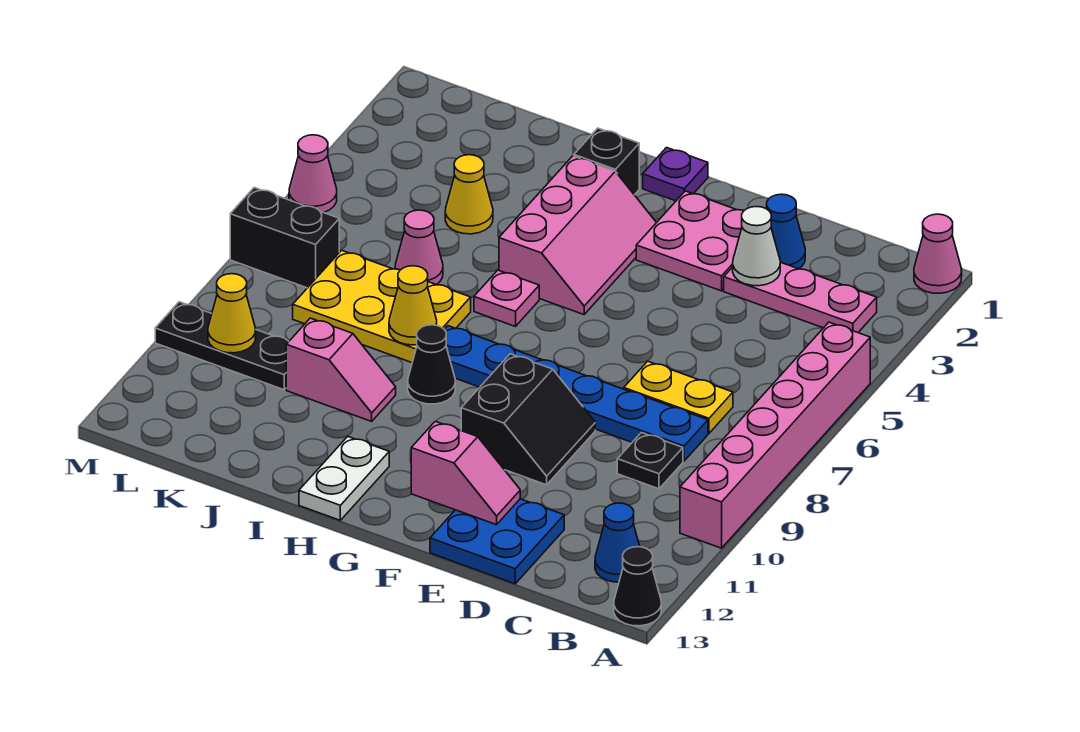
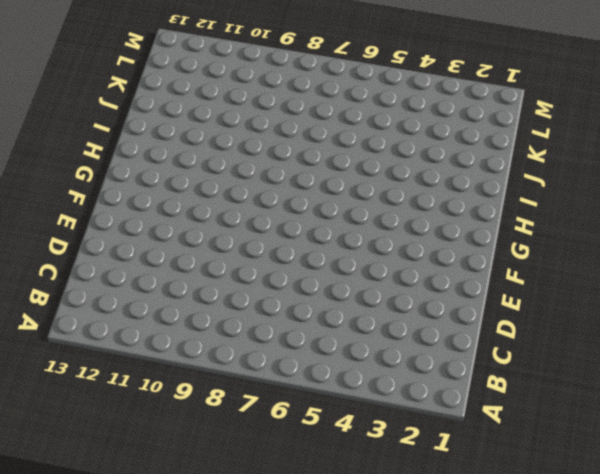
none -> pink 1x1 cone [914,214,962,293]
none -> pink 1x6 brick [680,322,870,548]
none -> black 1x1 cone [614,547,661,626]

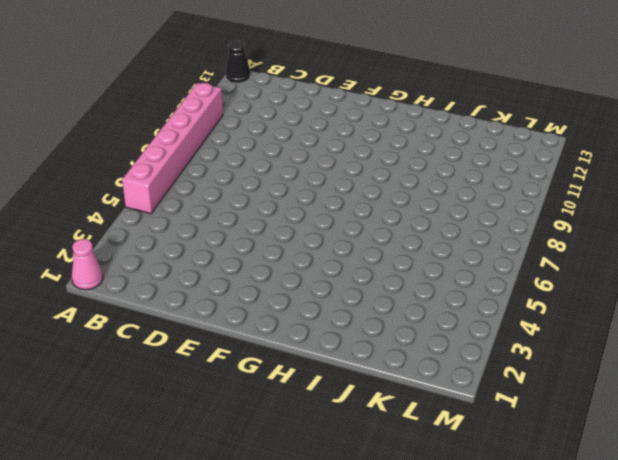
none -> pink 1x3 plate [724,262,877,333]
none -> blue 1x1 cone [595,503,640,582]
none -> yellow 1x2 plate [624,361,733,433]

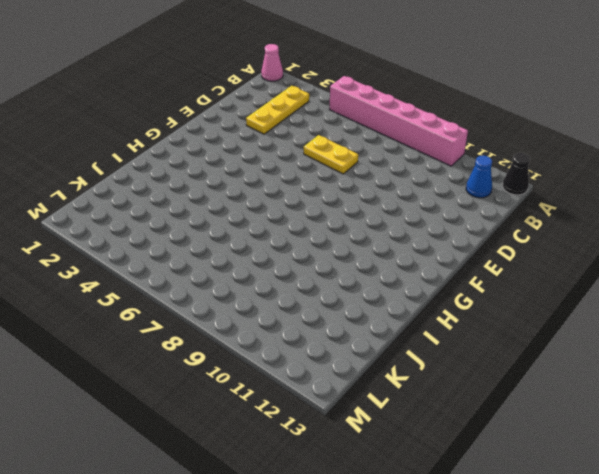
yellow 1x3 plate [246,86,309,134] -> pink 1x3 plate [724,262,877,333]
yellow 1x2 plate [304,135,358,174] -> yellow 1x2 plate turned to [624,361,733,433]
none -> blue 1x6 plate [444,326,708,461]
none -> black 1x1 plate [617,433,683,489]
none -> blue 1x1 cone [767,194,805,269]

